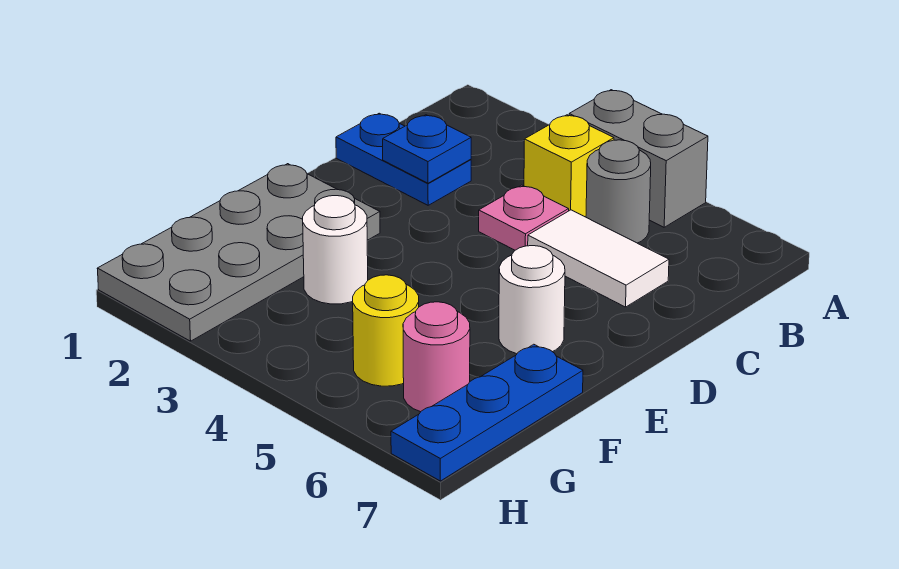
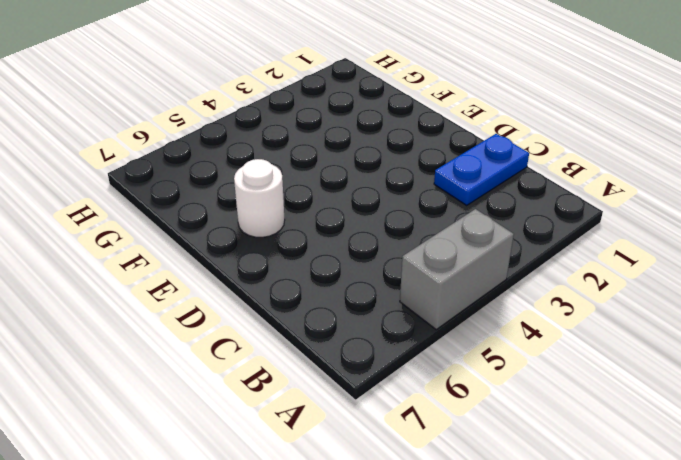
none -> yellow 1x1 brick [524,115,614,217]
none -> grey 1x1 round brick [586,140,651,243]
none -> pink 1x1 plate [479,185,569,250]

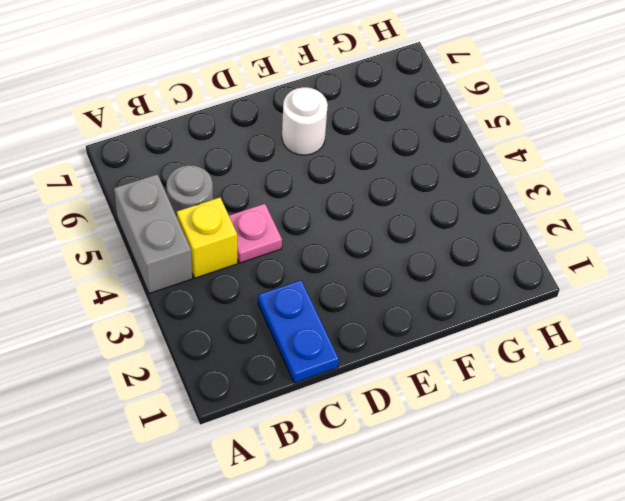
none -> white 1x2 tile [528,210,669,307]
none -> grey 2x4 plate [97,164,380,341]
none -> white 1x1 round brick [303,196,368,304]

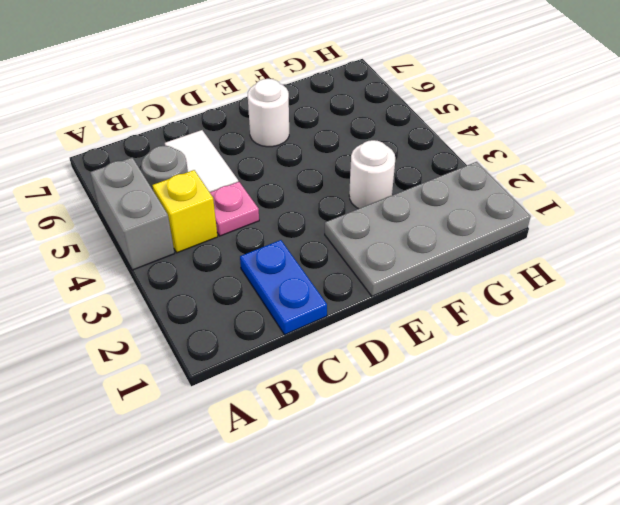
none -> blue 1x3 plate [391,344,583,481]
none -> yellow 1x1 round brick [353,275,419,386]
none -> pink 1x1 round brick [403,302,470,412]

